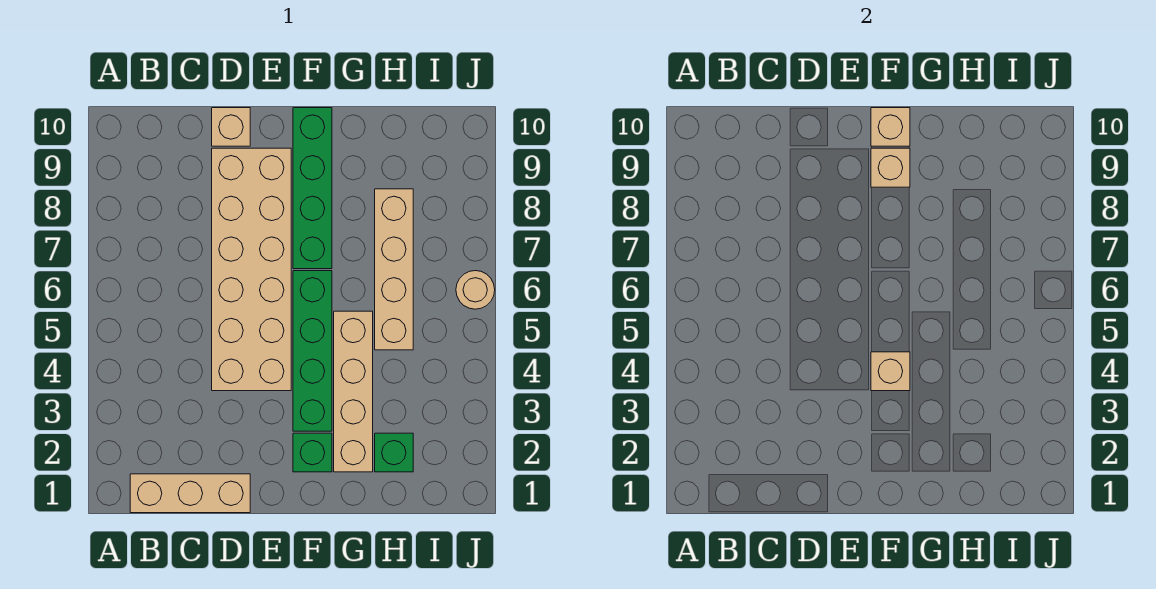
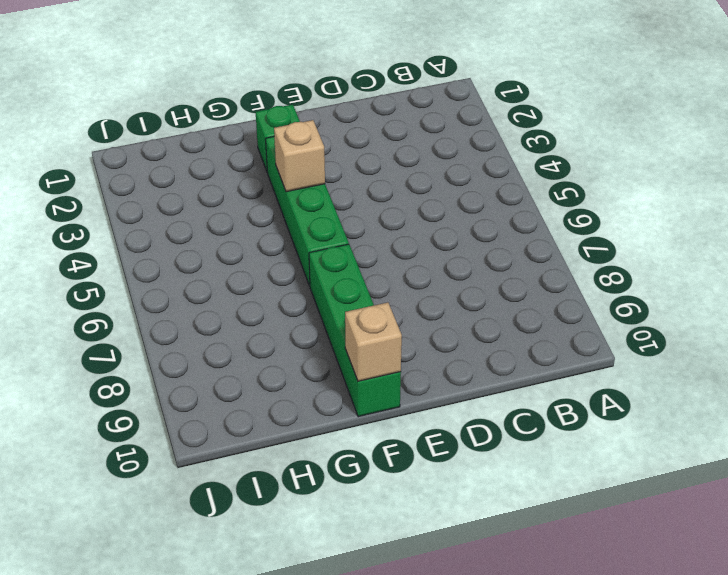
none -> tan 1x3 brick [130,474,250,513]
none -> tan 2x6 brick [212,148,291,391]
none -> tan 1x1 brick [212,108,250,146]

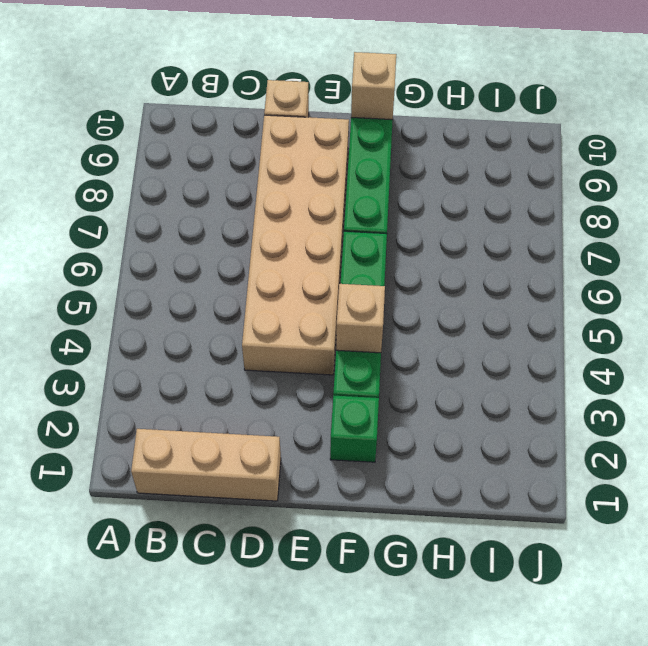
none -> tan 1x4 brick [334,311,373,472]
none -> green 1x1 brick [375,433,413,472]
none -> tan 1x4 brick [375,189,413,350]

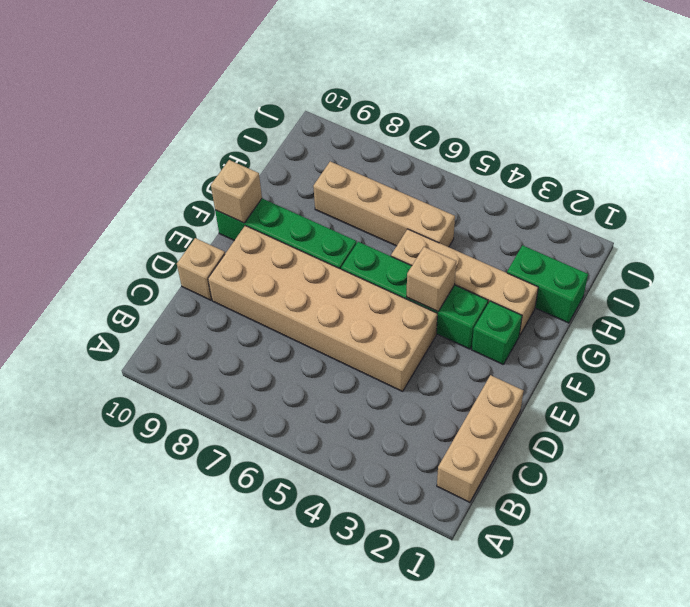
green 1x2 brick [507,245,588,323] -> green 1x1 brick [375,433,413,472]
none -> tan 1x1 round brick [456,271,495,309]
none -> tan 1x1 brick [871,148,910,187]

